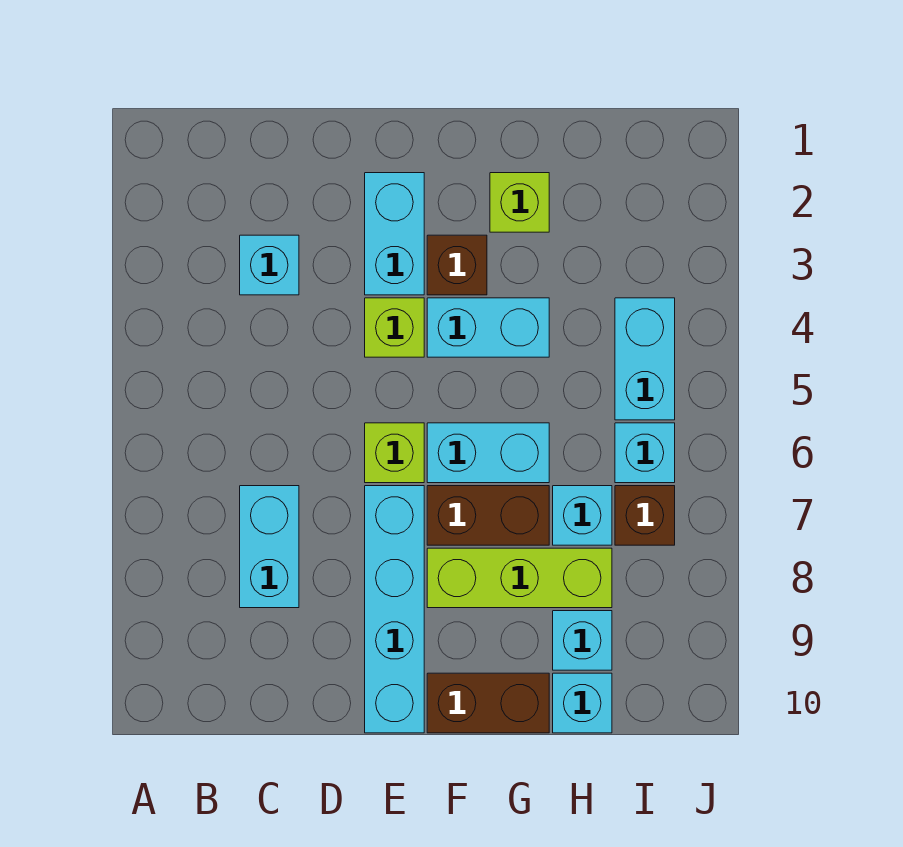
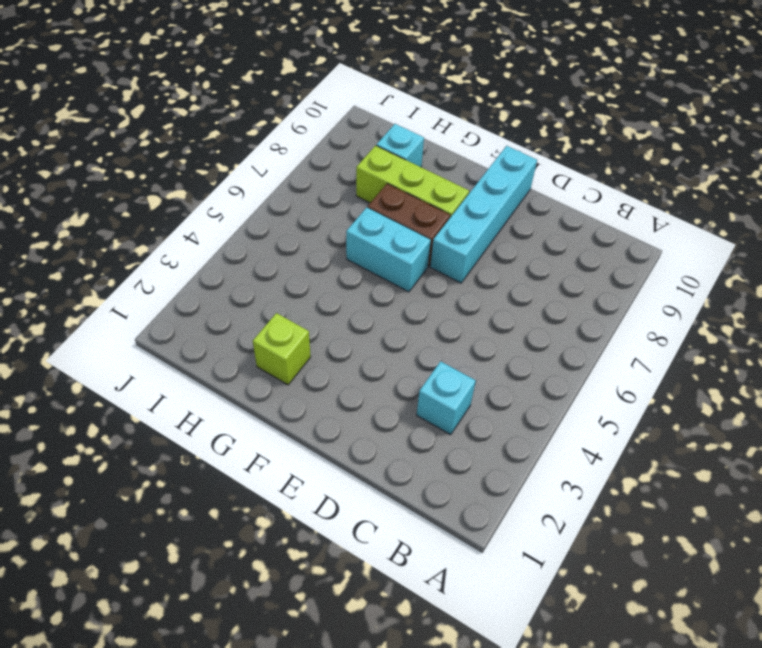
none -> cyan 1x2 brick [240,486,299,608]
none -> cyan 1x2 brick [365,173,424,295]
none -> lime 1x1 brick [365,298,424,357]

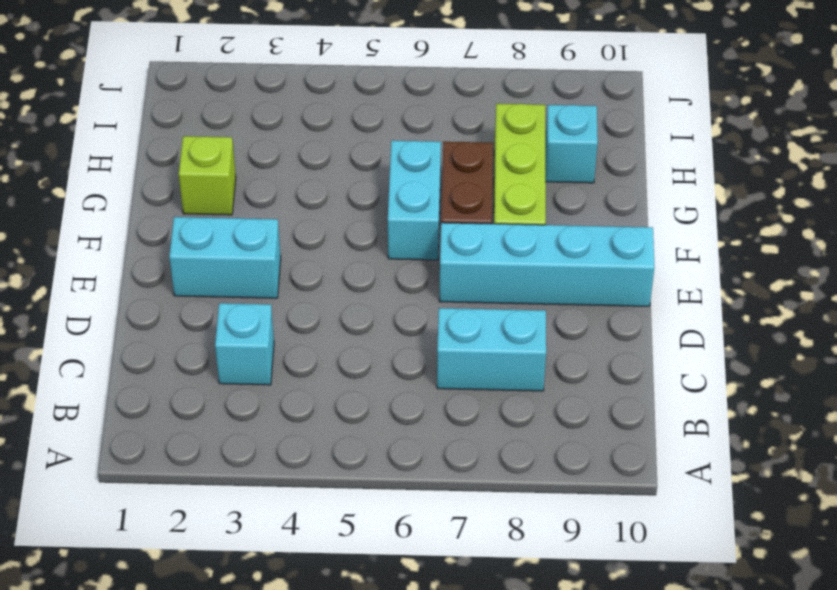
none -> lime 1x1 brick [365,298,424,357]
none -> lime 1x1 brick [365,423,424,483]
none -> brown 1x1 brick [427,235,487,295]

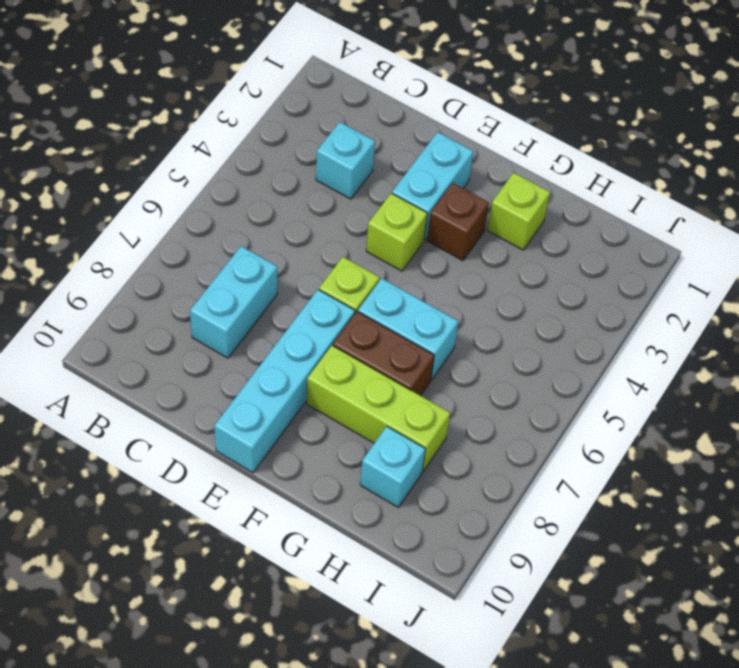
none -> cyan 1x2 brick [427,298,549,357]
none -> brown 1x2 brick [427,673,549,733]
none -> cyan 1x1 brick [553,486,612,545]

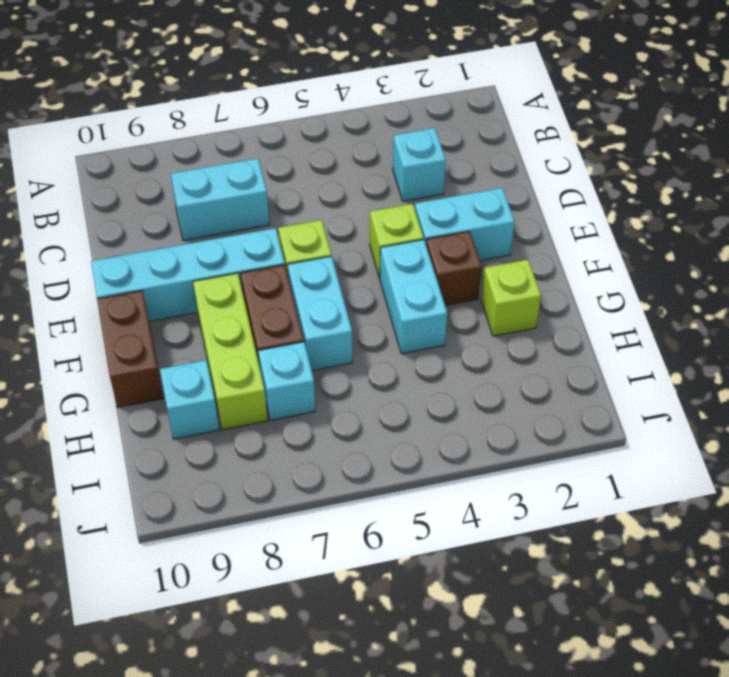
none -> cyan 1x1 brick [553,673,612,733]
none -> cyan 1x2 brick [615,298,675,420]
none -> cyan 1x1 brick [615,423,675,483]

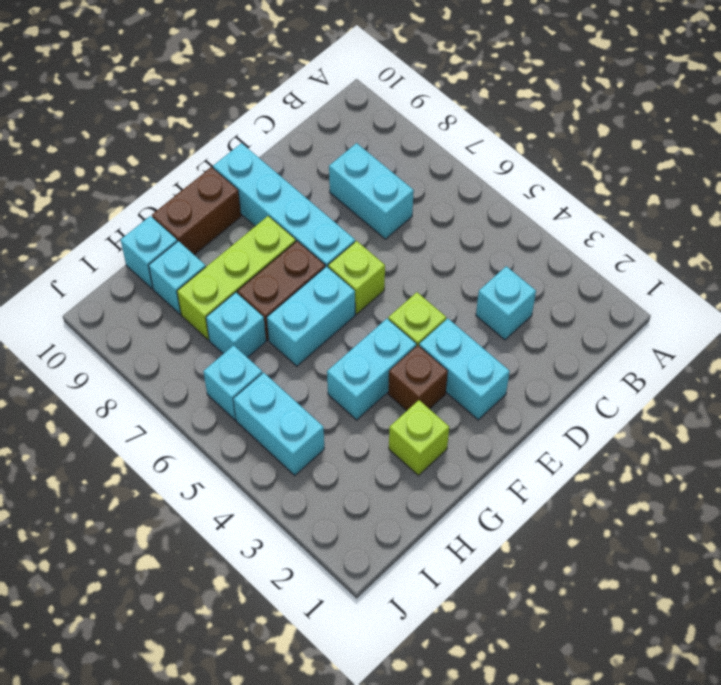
none -> brown 1x1 brick [615,486,675,545]

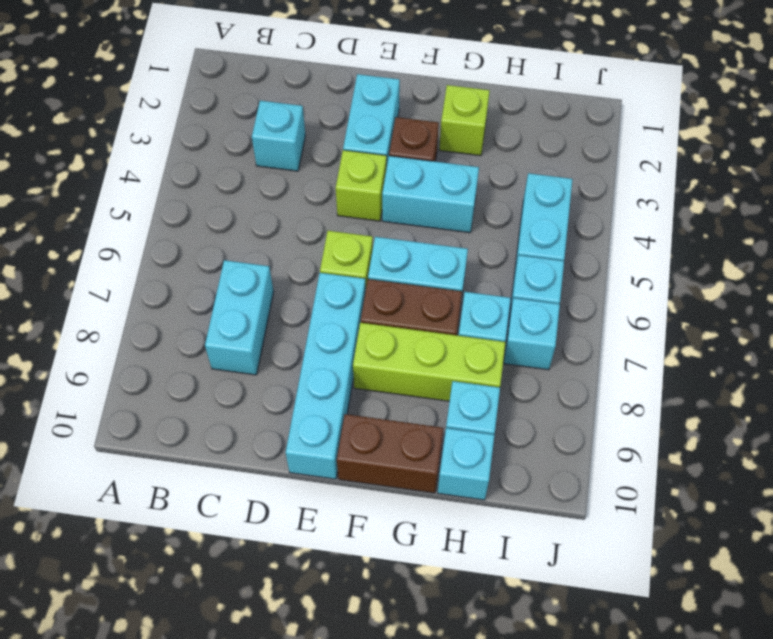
cyan 1x1 brick [504,298,560,370] -> brown 1x1 brick [615,486,675,545]

